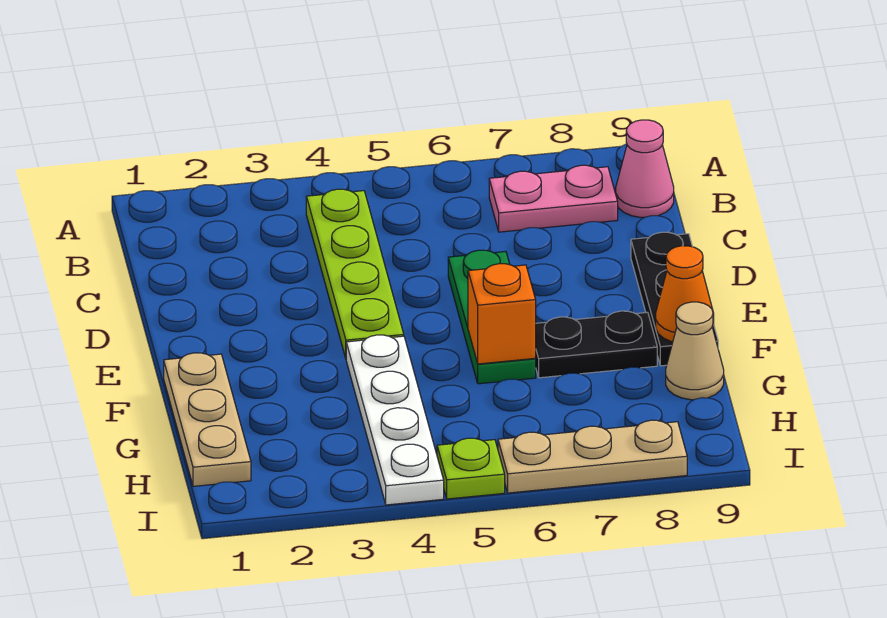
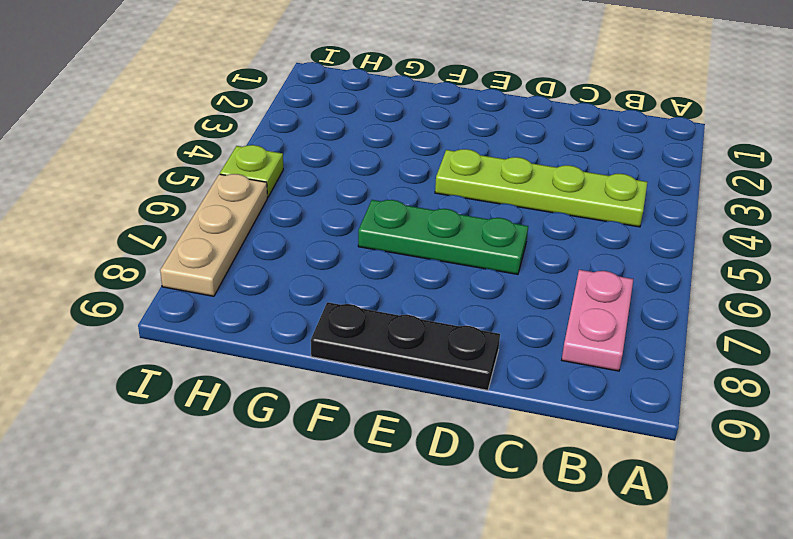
none -> pink 1x1 cone [616,120,674,217]
none -> tan 1x3 plate [164,353,251,486]
none -> white 1x4 plate [346,335,444,505]

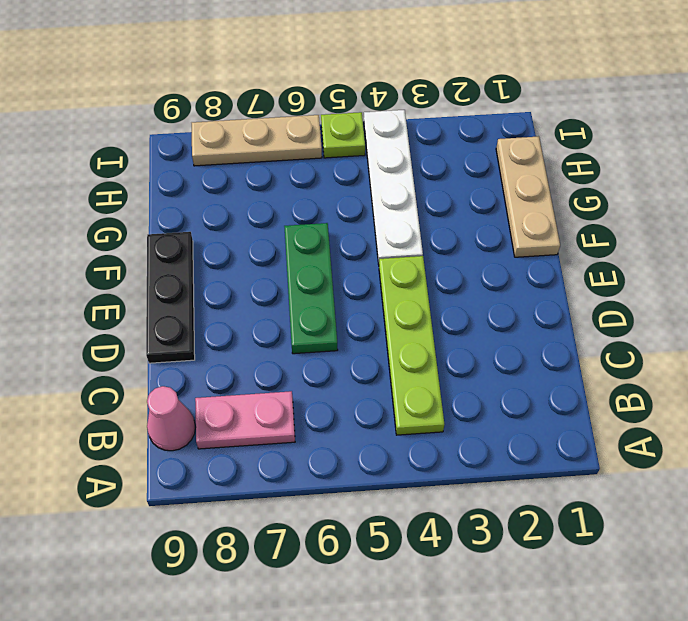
none -> black 1x2 plate [535,311,657,378]
none -> tan 1x1 cone [666,302,724,400]
none -> orange 1x1 brick [468,264,536,364]

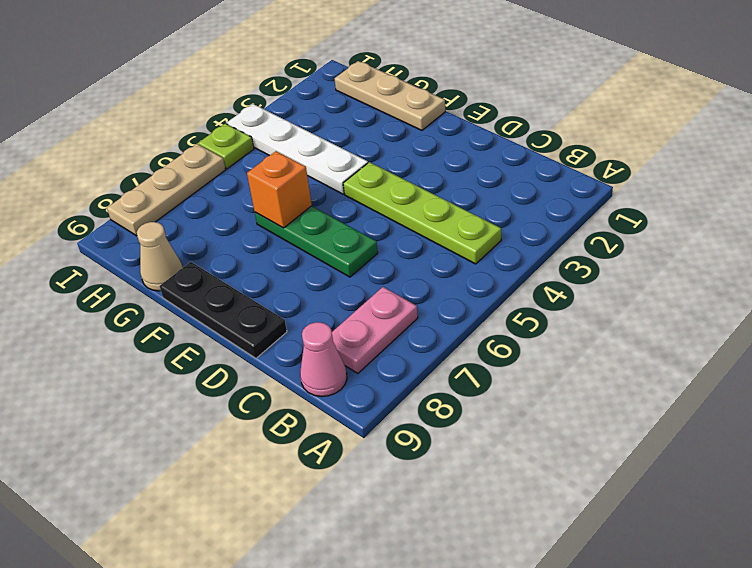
none -> black 1x2 plate [535,311,657,378]
none -> orange 1x1 cone [656,246,714,342]

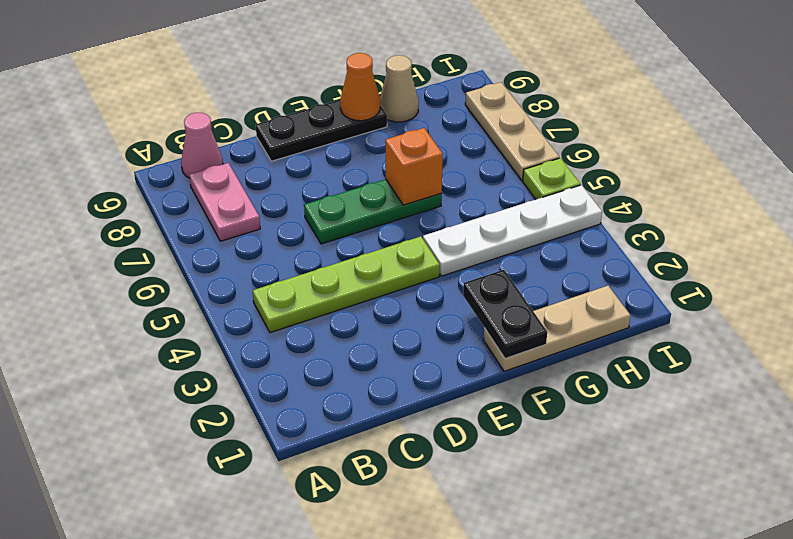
black 1x2 plate [463,270,547,359] -> black 1x2 plate moved to [535,311,657,378]

